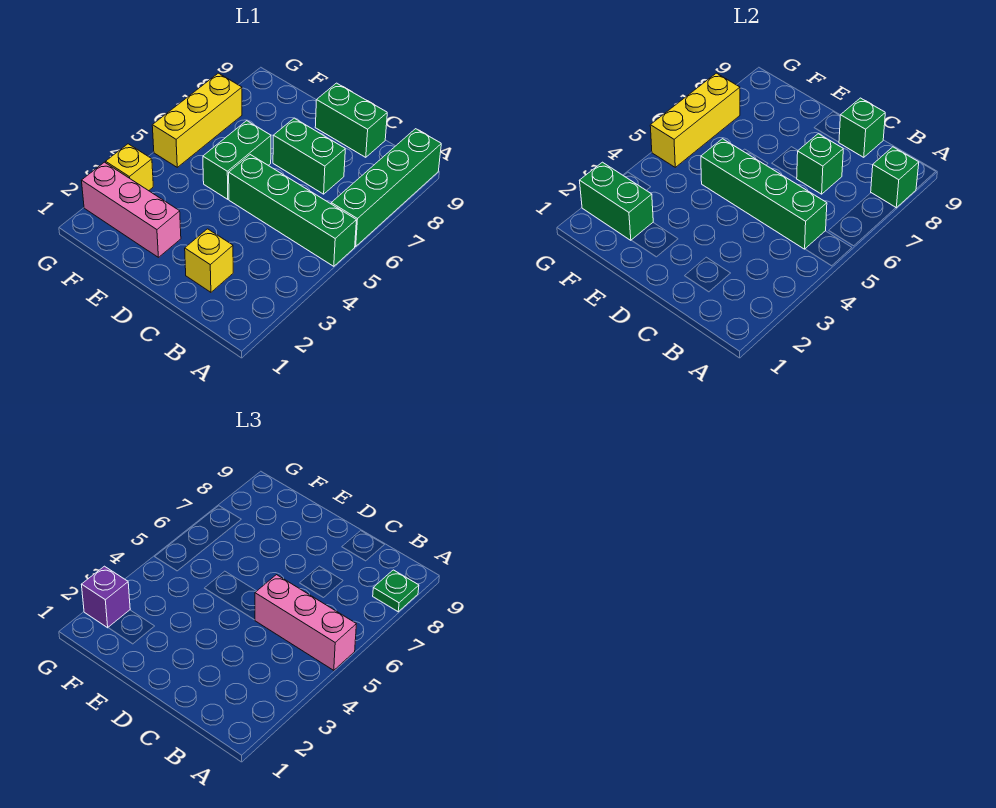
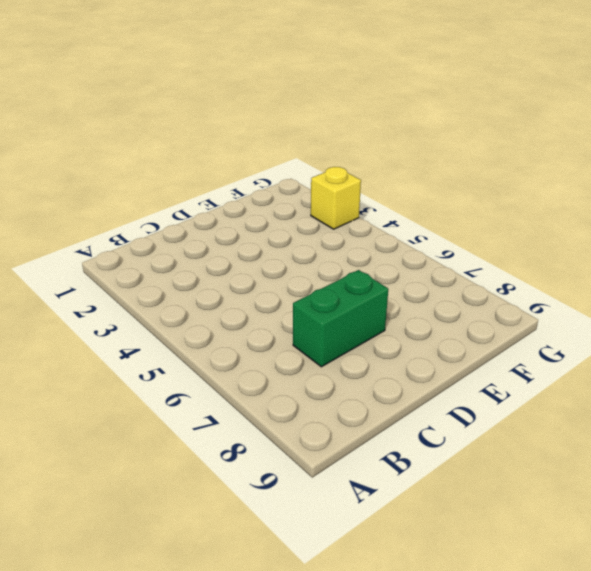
none -> green 1x4 brick [229,155,356,266]
none -> green 1x4 brick [331,129,441,246]
none -> yellow 1x1 brick [185,229,233,292]

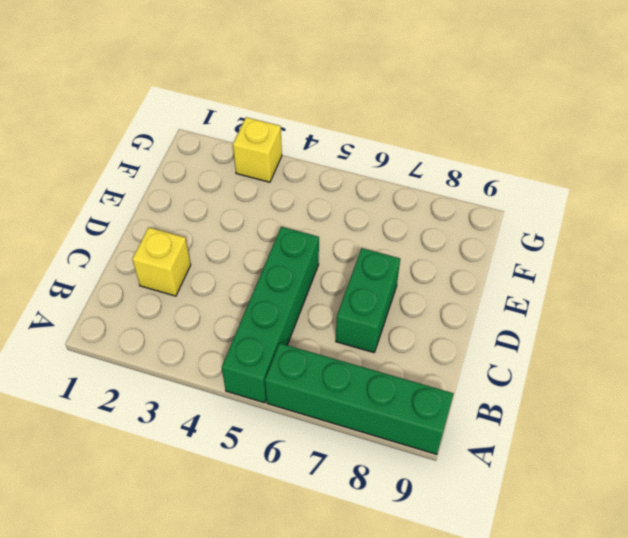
none -> green 1x2 brick [315,83,387,157]
none -> pink 1x3 brick [81,162,181,257]
none -> green 1x2 brick [203,121,271,199]

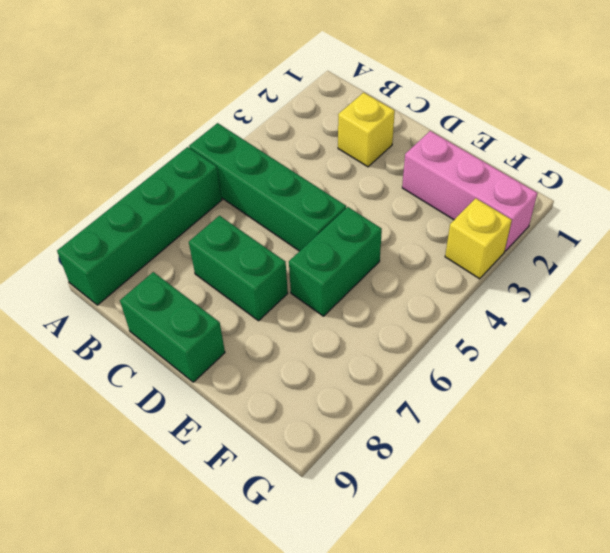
none -> yellow 1x3 brick [152,73,242,167]
none -> green 1x1 brick [871,147,919,208]
none -> green 1x4 brick [701,139,827,249]

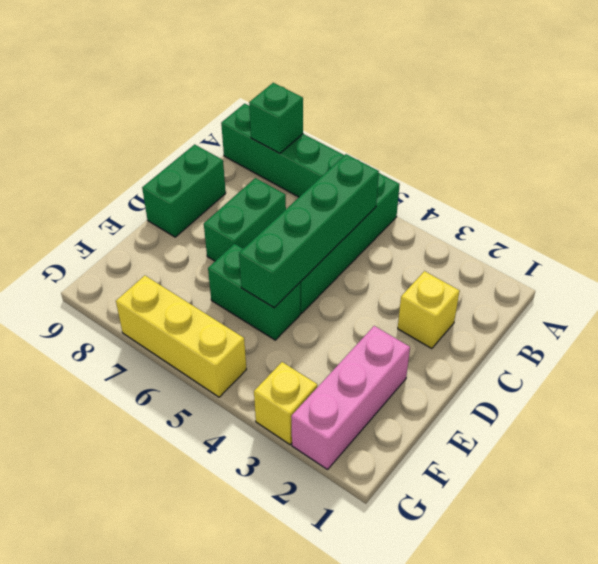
none -> green 1x1 brick [797,134,843,194]
none -> green 1x1 brick [839,98,885,157]
none -> green 1x2 brick [579,162,653,240]

